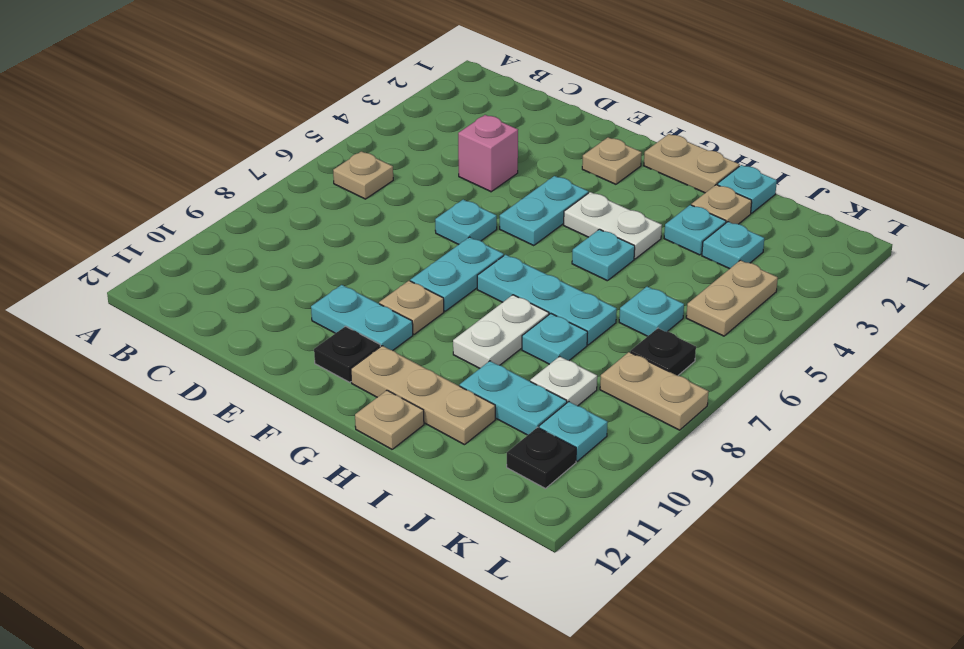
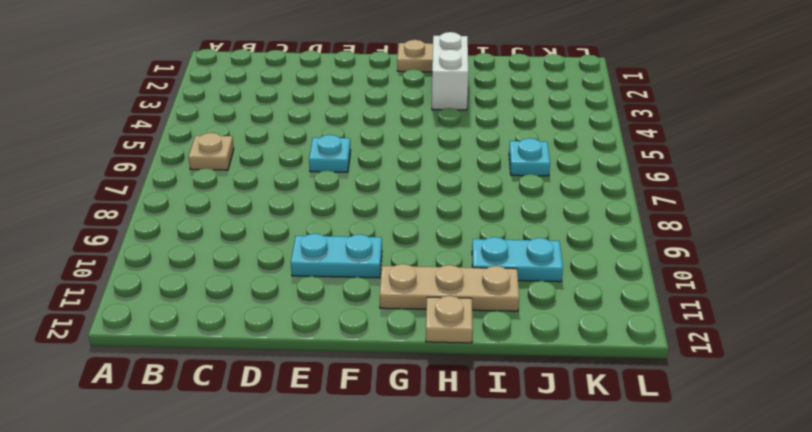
white 1x2 brick [432,32,468,110] -> none
none -> pink 1x1 brick [458,115,518,192]
none -> tan 1x1 plate [582,137,642,184]
none -> cyan 1x2 plate [500,176,588,245]

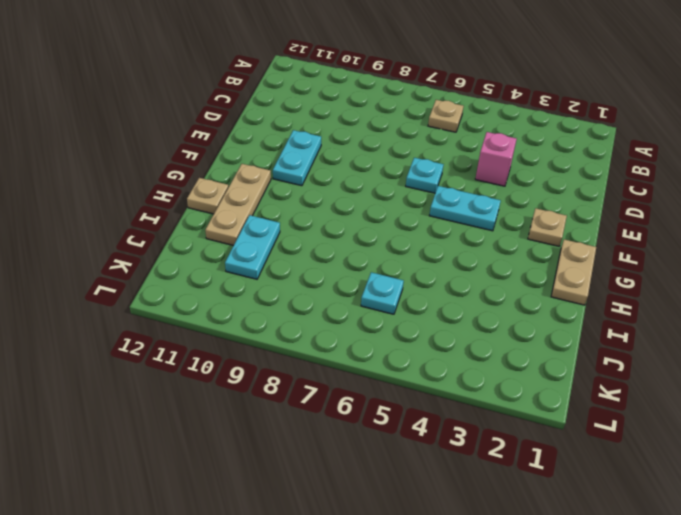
none -> cyan 1x2 plate [410,237,504,311]
none -> tan 1x1 plate [379,281,444,334]
none -> black 1x1 plate [314,326,380,382]

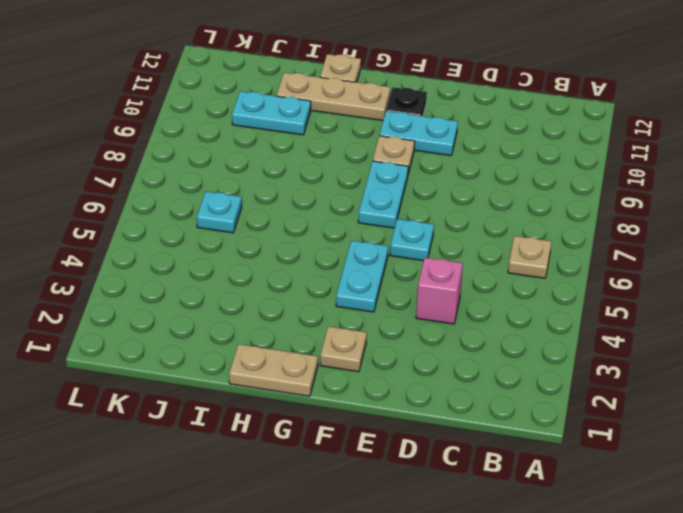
none -> white 1x2 plate [564,192,662,259]
none -> cyan 1x3 plate [477,255,617,345]
none -> cyan 1x1 plate [572,229,635,281]

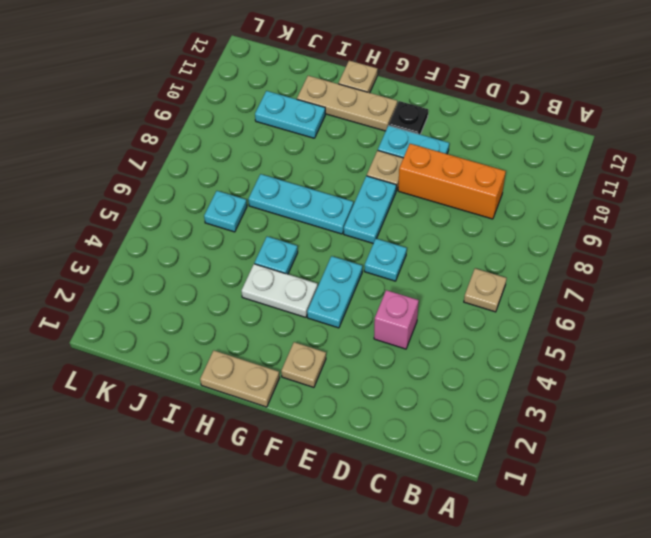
orange 1x3 brick [398,144,506,219] -> none
none -> white 1x2 plate [453,295,549,369]
none -> cyan 1x1 plate [717,165,777,213]
none -> tan 1x1 plate [691,185,752,224]

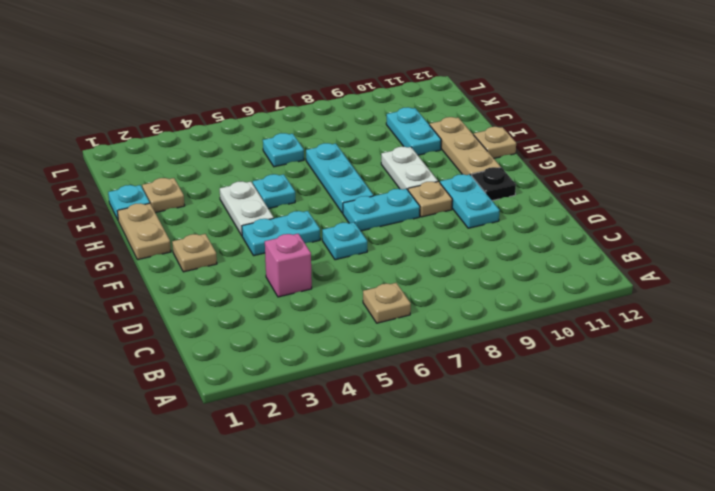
white 1x2 plate [381,147,438,190] -> white 1x2 plate turned to [453,295,549,369]
none -> cyan 1x1 plate [664,205,726,255]
none -> cyan 1x1 plate [522,314,588,364]
none -> cyan 1x1 plate [702,222,764,269]

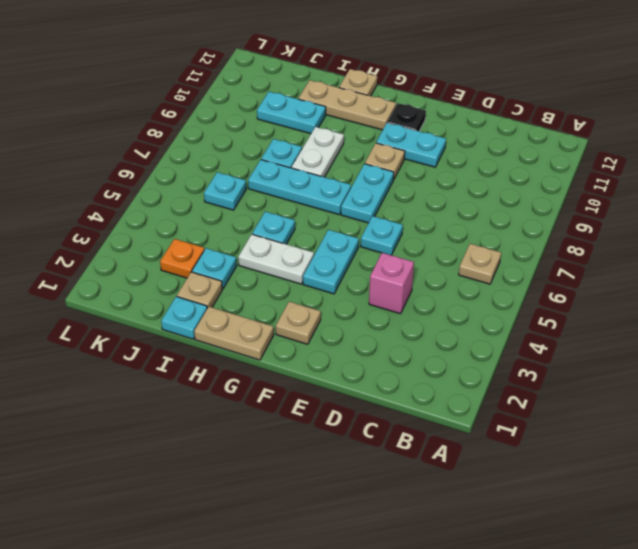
orange 1x1 plate [160,239,204,278] -> cyan 1x1 plate [702,222,764,269]
none -> white 1x1 plate [530,356,597,406]
none -> tan 1x2 plate [686,260,778,336]
none -> black 1x1 plate [630,328,696,376]

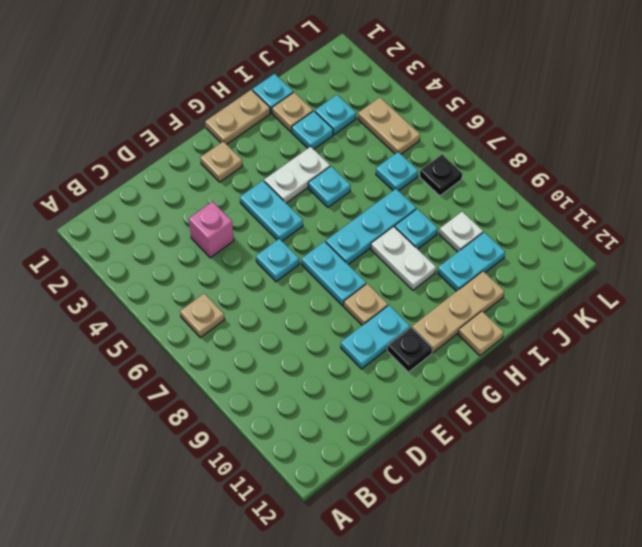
none -> tan 1x2 plate [600,352,709,430]
none -> cyan 1x1 plate [539,402,608,461]
none -> black 1x1 plate [507,427,576,489]

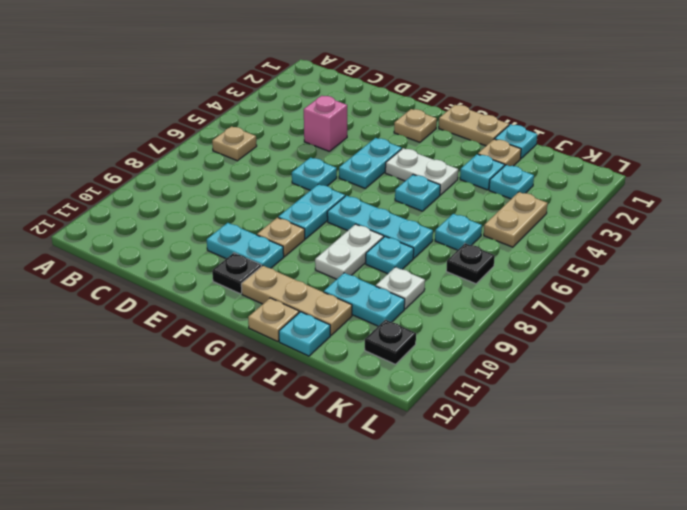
cyan 1x1 plate [279,312,330,356] -> cyan 1x1 plate moved to [539,402,608,461]
none -> tan 1x2 plate [600,352,709,430]

